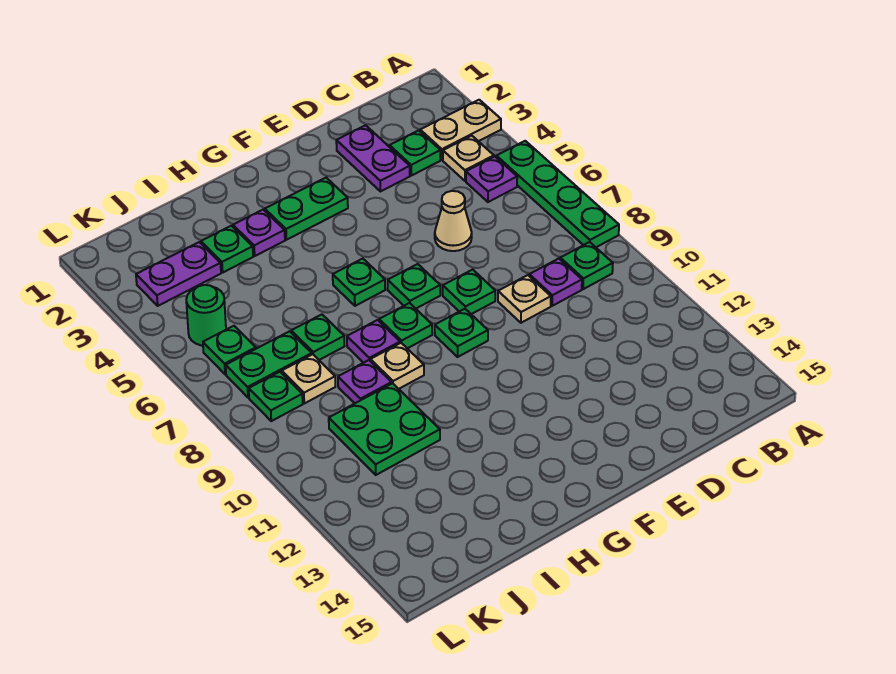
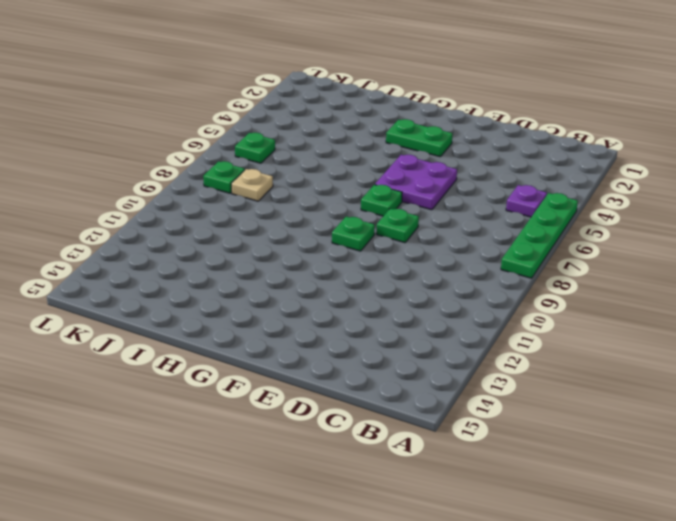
purple 2x2 plate [375,155,457,210] -> none
none -> tan 1x2 plate [420,100,501,160]
none -> tan 1x1 plate [443,136,494,181]
none -> green 1x1 plate [560,242,613,289]

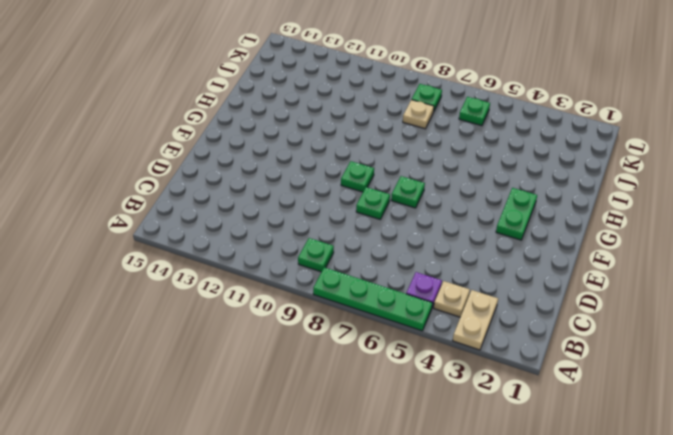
none -> green 1x1 plate [390,130,440,176]
none -> purple 1x1 plate [529,259,582,306]
none -> purple 1x2 plate [336,125,410,192]

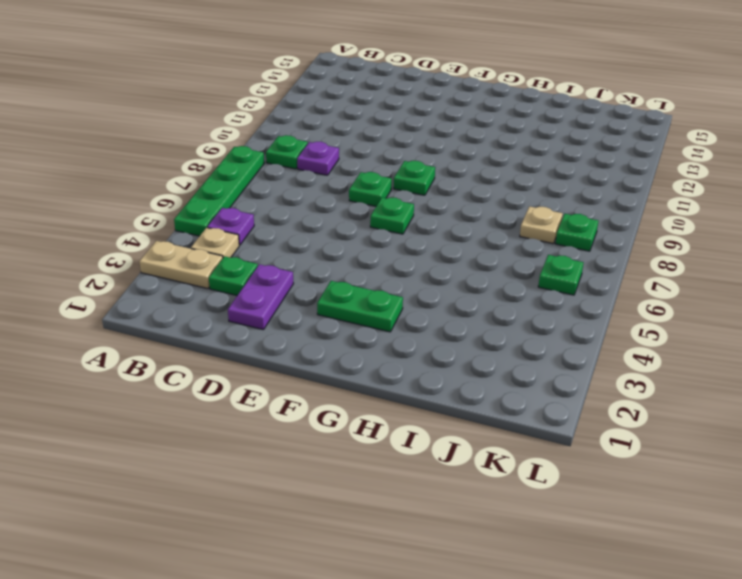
none -> tan 1x1 cone [435,191,472,251]
none -> tan 1x1 plate [498,275,551,323]
none -> green 1x1 plate [333,259,385,306]

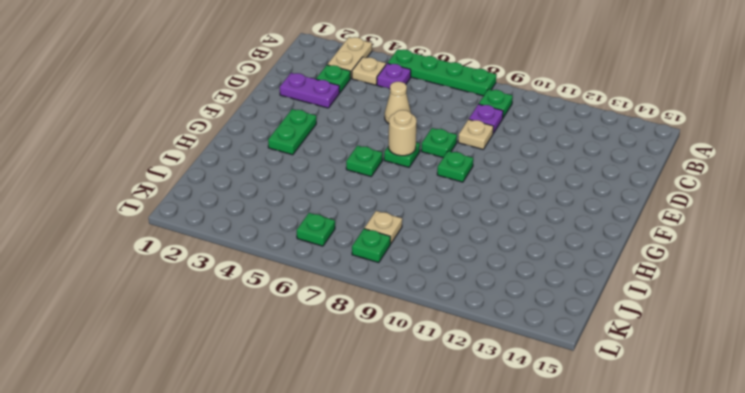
tan 1x1 round brick [389,110,417,156] -> none
none -> green 1x1 plate [379,303,432,348]
none -> purple 1x1 plate [233,210,285,256]
none -> purple 1x1 plate [347,320,400,363]

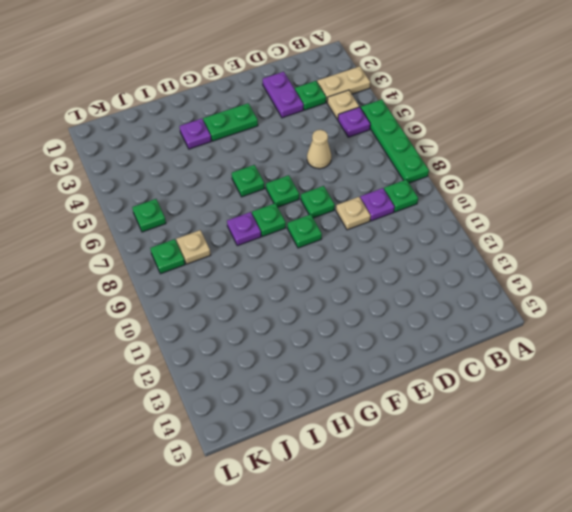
none -> tan 1x1 plate [370,343,424,389]
none -> green 1x1 plate [201,226,253,272]
none -> green 1x1 plate [291,314,344,360]

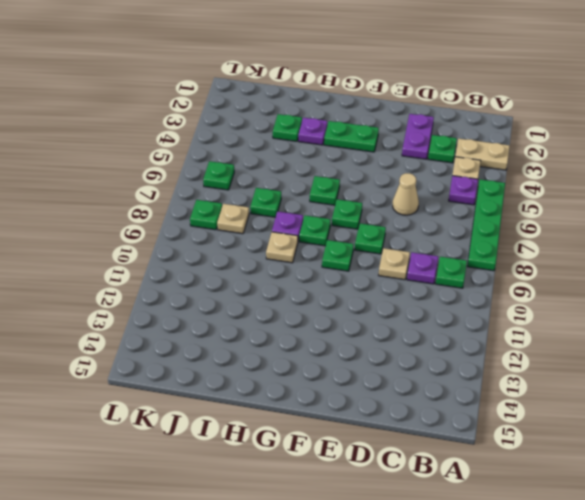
none -> purple 1x1 plate [338,360,392,403]
none -> green 2x2 plate [329,383,440,475]
none -> purple 1x2 plate [136,242,221,306]

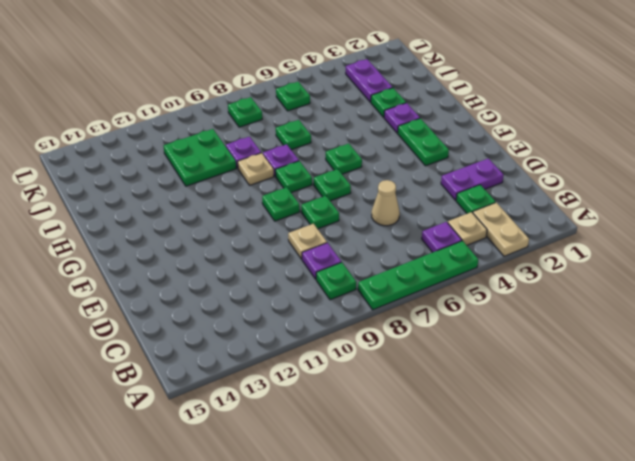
none -> green 1x2 plate [226,331,312,398]
none -> tan 1x1 plate [282,354,335,403]
none -> green 1x1 round brick [186,285,226,346]

